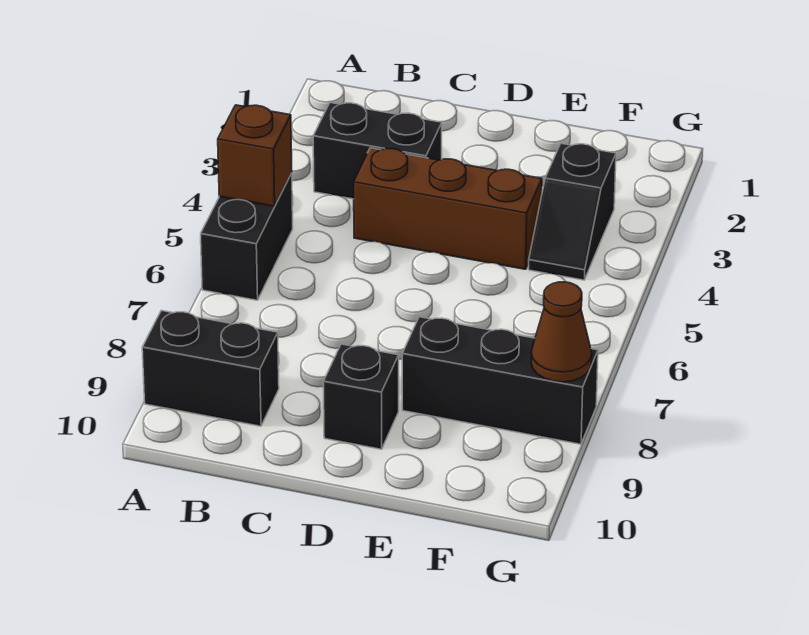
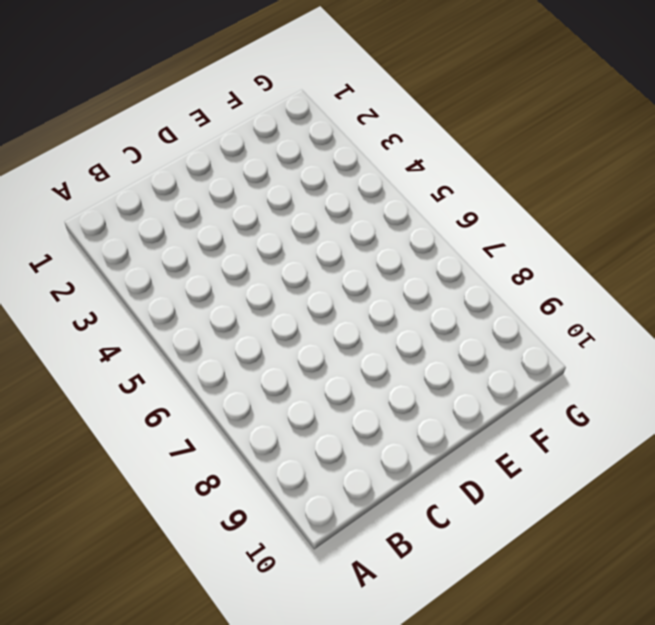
none -> black 1x2 brick [201,173,293,300]
none -> black 1x2 brick [142,311,279,426]

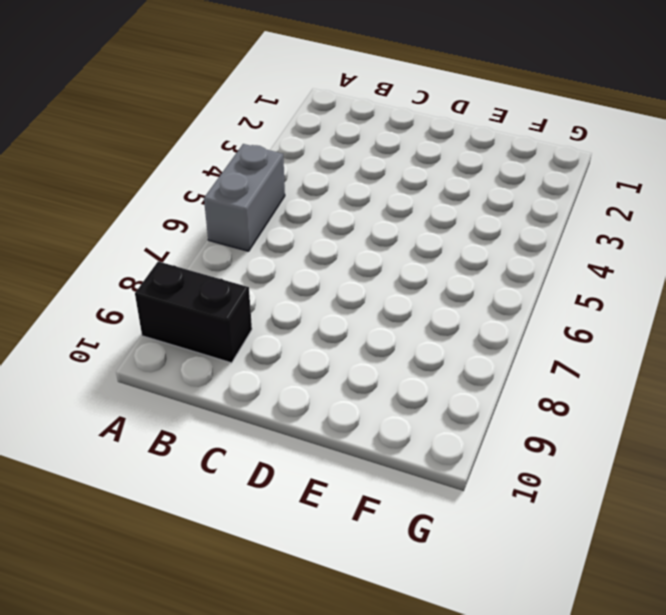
grey 1x2 brick [204,144,285,251] -> black 1x2 brick [201,173,293,300]
none -> black 1x2 brick [313,103,442,199]
none -> brown 1x3 brick [354,148,542,269]

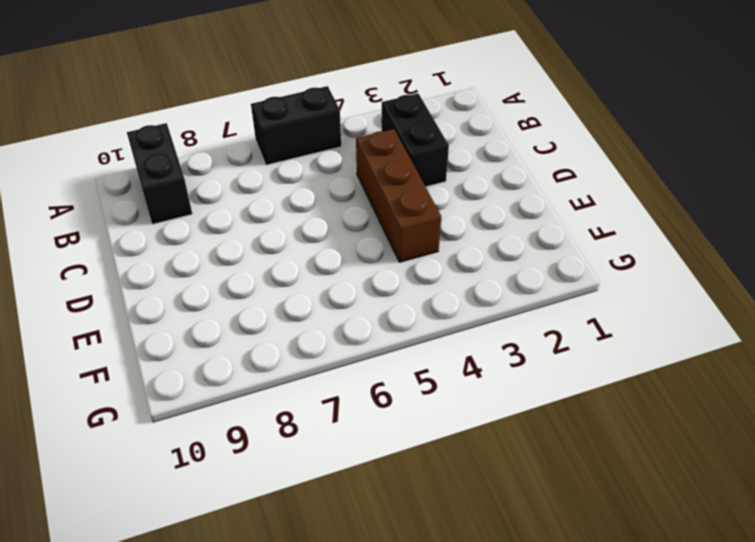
none -> black 1x1 brick [323,344,399,449]
none -> black 1x3 brick [402,317,598,444]

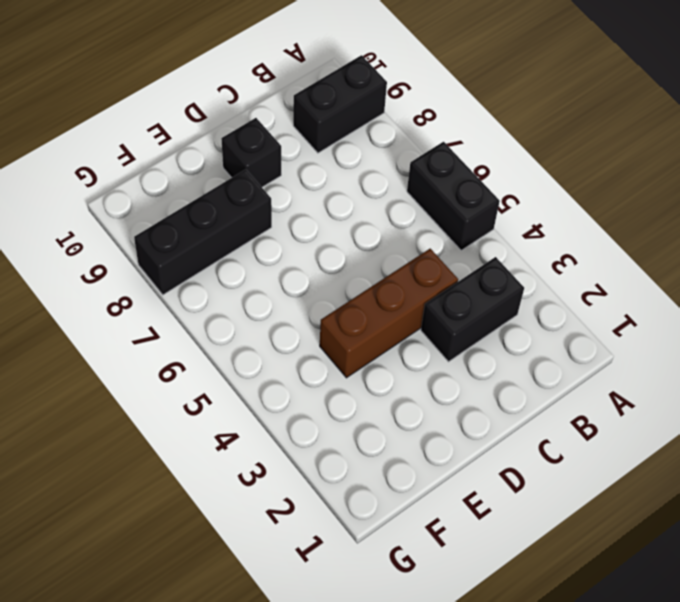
none -> black 1x2 slope [529,143,616,280]
none -> brown 1x1 brick [218,105,292,206]

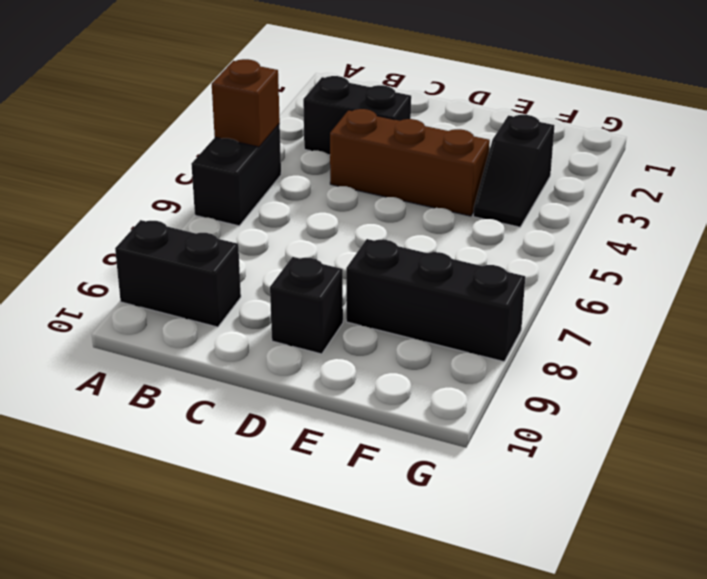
none -> brown 1x1 cone [531,282,592,382]

